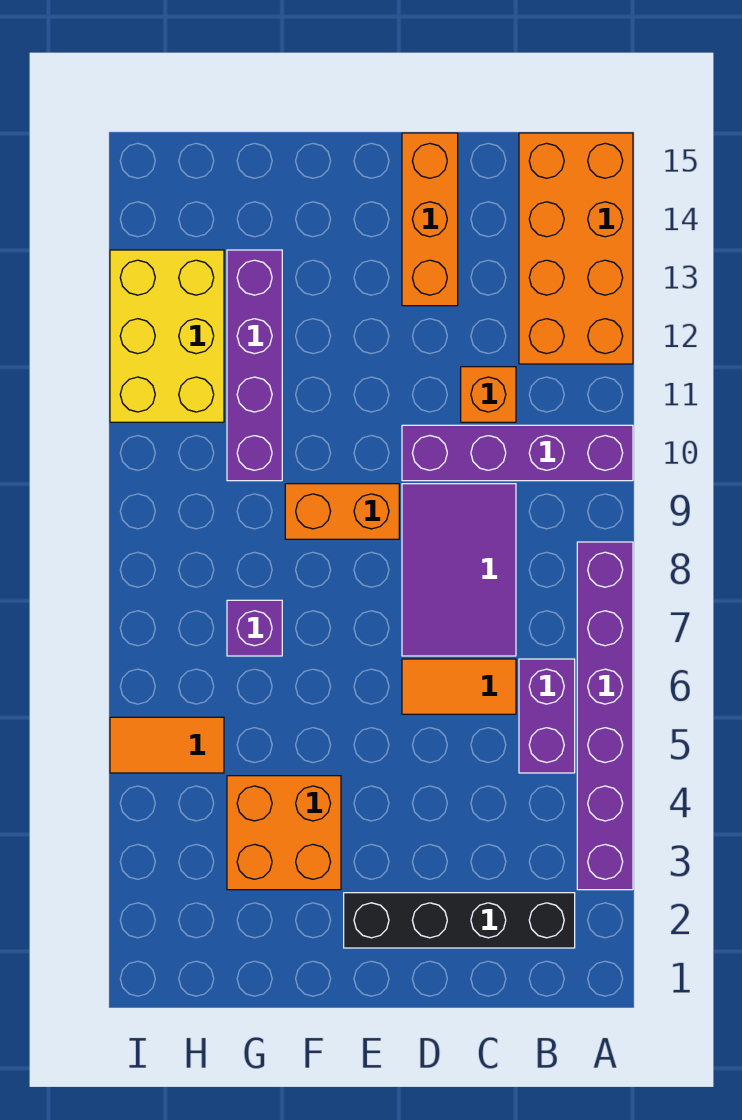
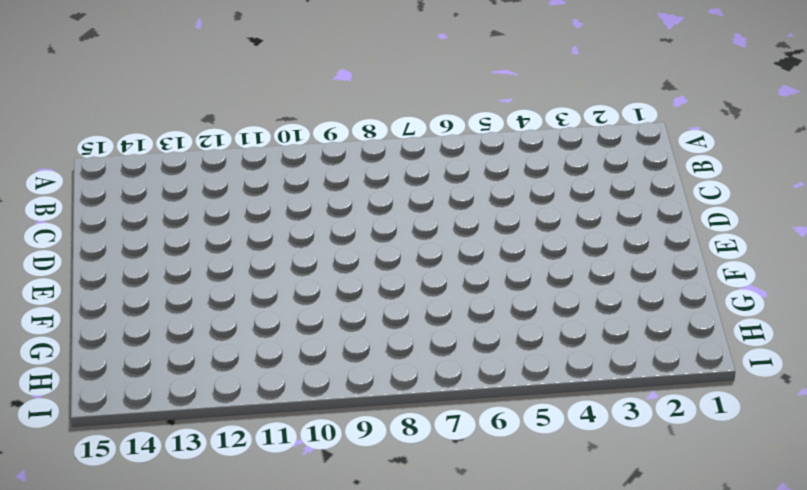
none -> purple 1x6 brick [577,542,633,890]
none -> purple 1x4 brick [402,425,633,481]
none -> orange 2x4 brick [519,133,633,364]

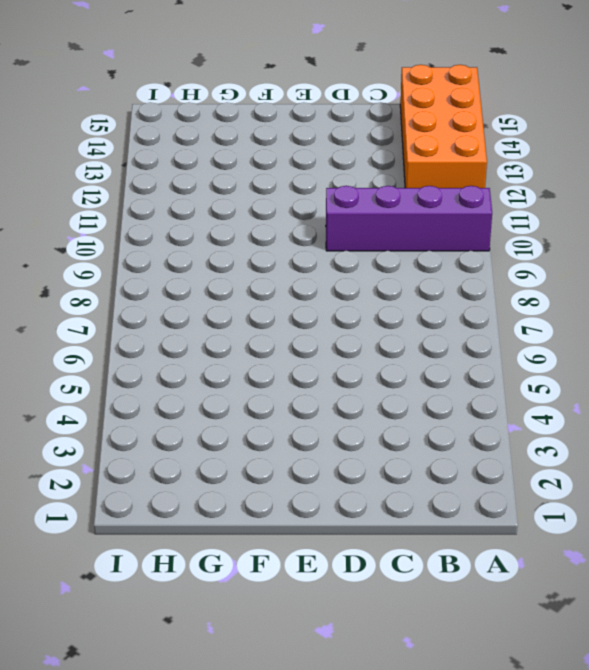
none -> purple 1x6 brick [577,542,633,890]
none -> black 1x4 brick [344,893,575,948]
none -> purple 1x2 brick [519,659,575,773]

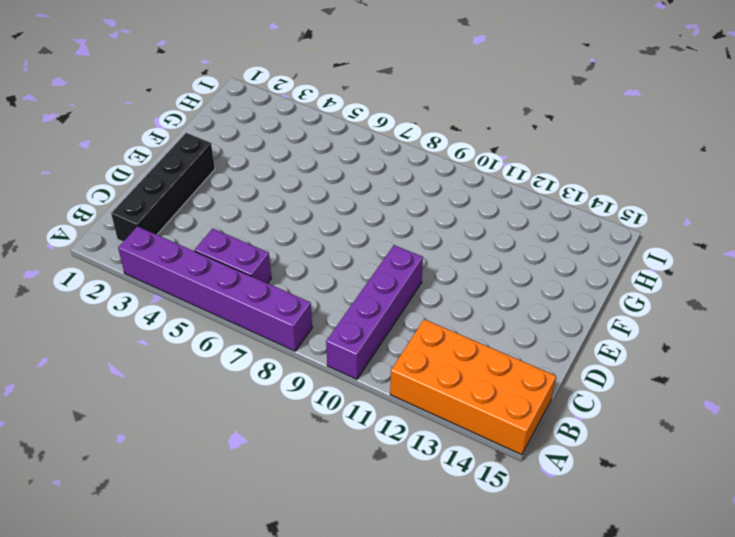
none -> orange 1x2 tile [402,659,516,714]
none -> purple 2x3 tile [402,484,516,656]
none -> orange 1x1 brick [461,367,516,422]

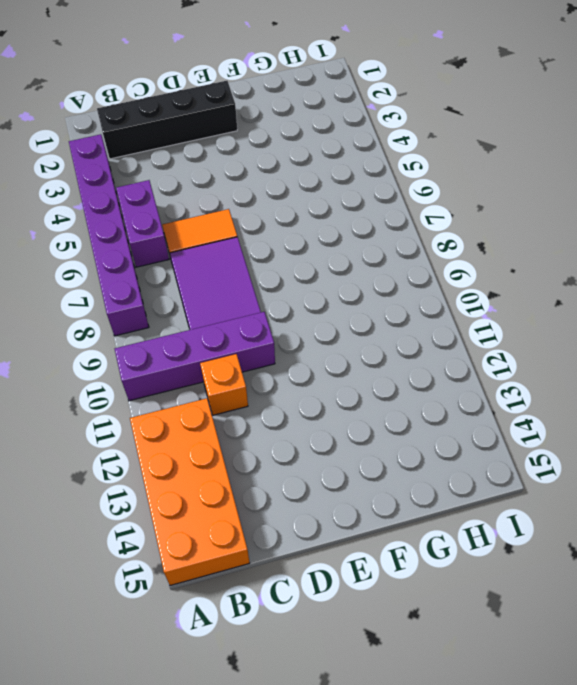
none -> orange 1x3 brick [402,133,458,306]
none -> orange 1x2 brick [285,484,399,539]
none -> orange 2x2 brick [227,776,341,890]

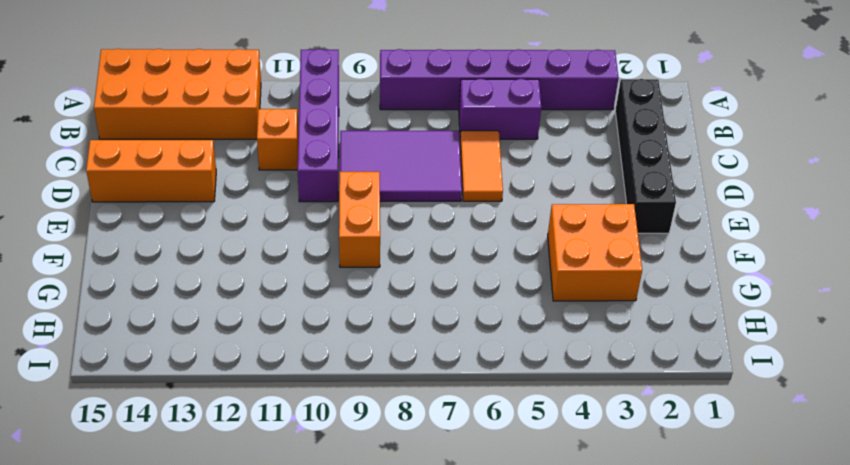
none -> purple 1x1 brick [227,600,282,656]
none -> purple 1x4 brick [227,250,282,481]
none -> orange 1x2 tile [110,717,224,773]

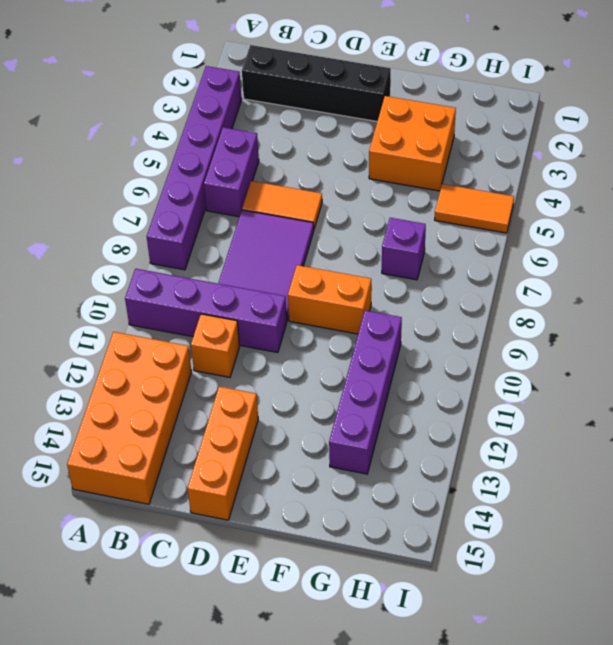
none -> yellow 2x3 brick [110,250,224,422]

